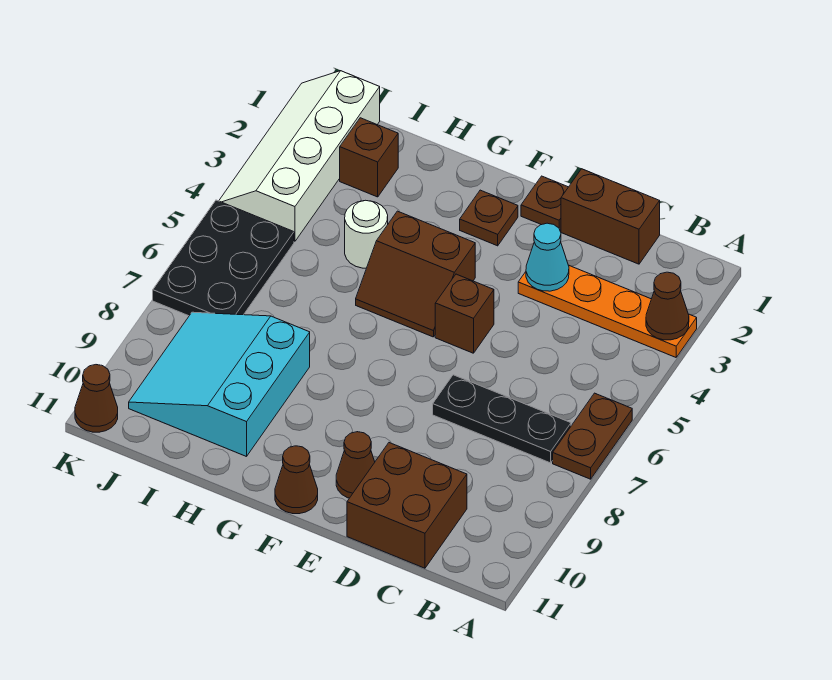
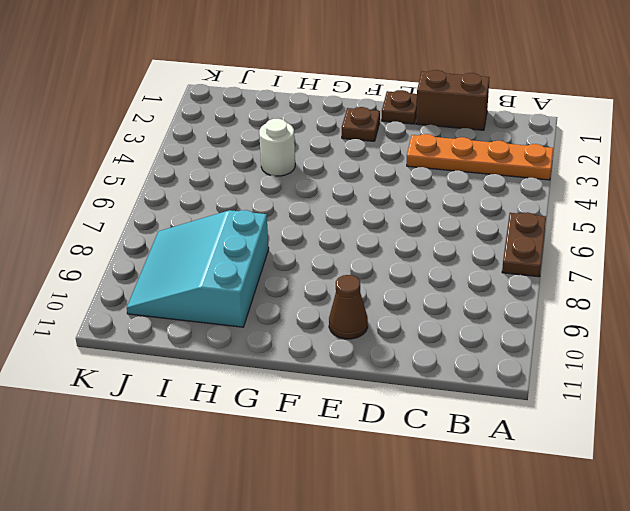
none -> black 1x3 plate [433,375,571,463]
none -> brown 2x2 brick [347,443,467,568]
none -> brown 1x1 brick [435,274,494,353]

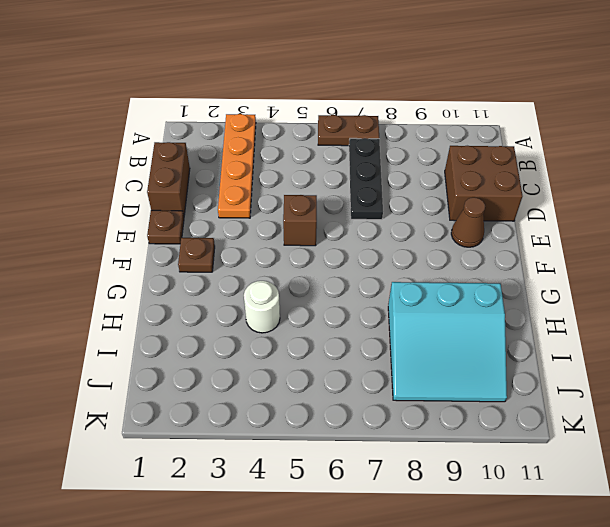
none -> brown 2x2 slope [356,211,475,337]
none -> brown 1x1 cone [275,446,318,514]
none -> brown 1x1 brick [340,118,398,197]

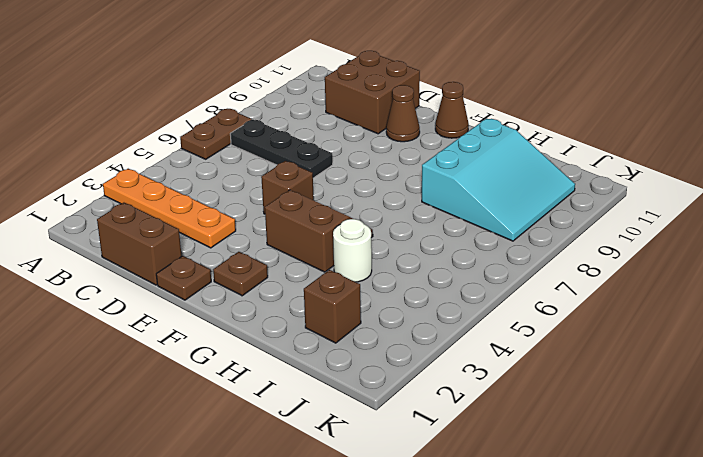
none -> white 2x4 slope [219,71,380,241]
none -> black 2x3 plate [153,200,294,316]
none -> brown 1x1 cone [75,365,118,432]

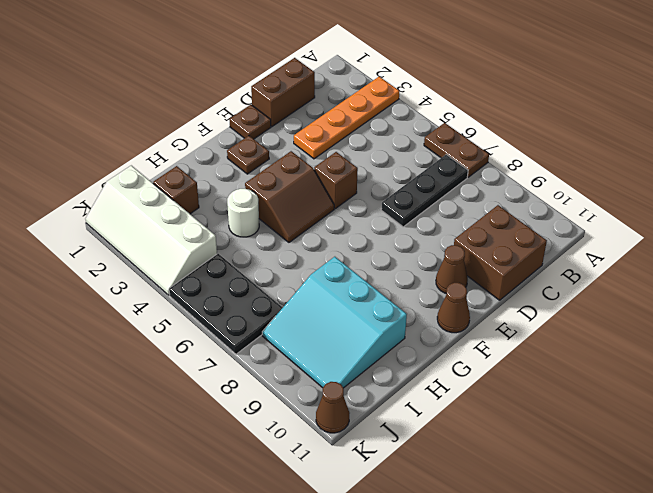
none -> brown 1x1 cone [646,272,689,340]
none -> cyan 1x1 cone [526,223,569,291]

